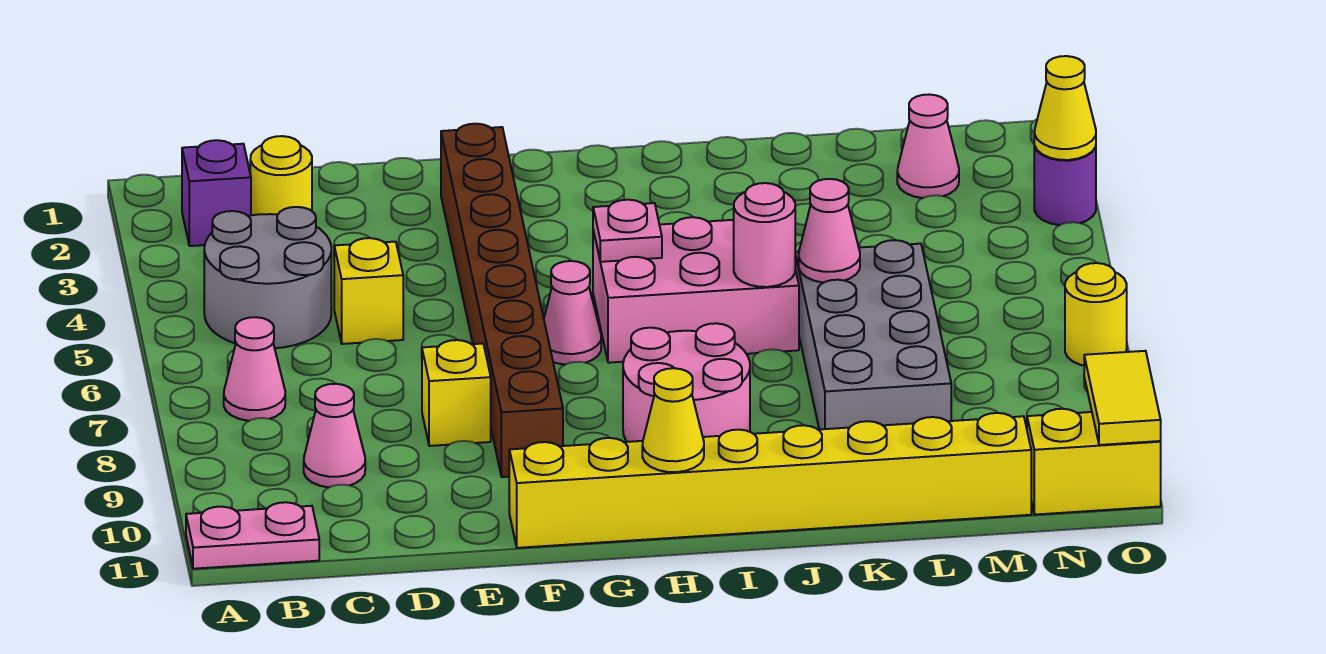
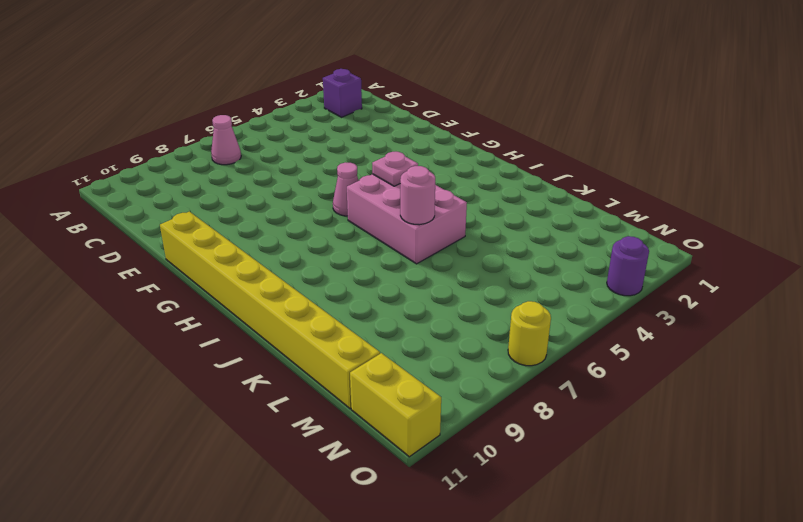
none -> pink 1x2 plate [186,502,319,569]
none -> grey 2x2 round brick [204,207,331,348]
none -> yellow 1x1 round brick [250,136,312,215]

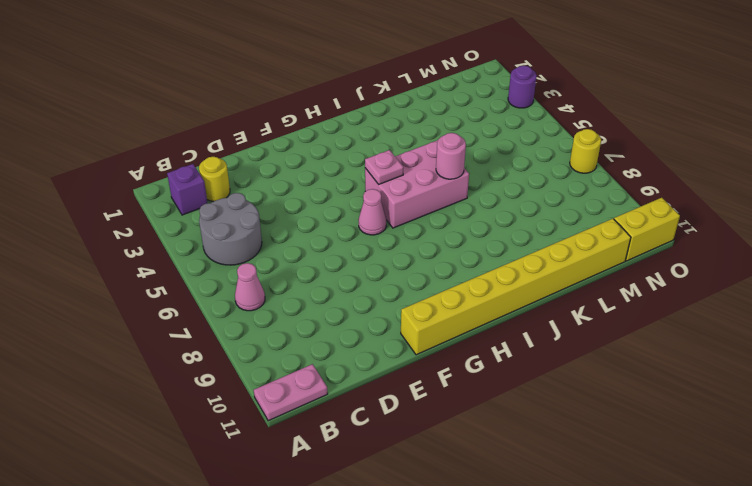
none -> pink 1x1 cone [304,384,365,487]
none -> yellow 1x1 brick [334,238,403,344]
none -> yellow 1x1 brick [422,340,491,446]

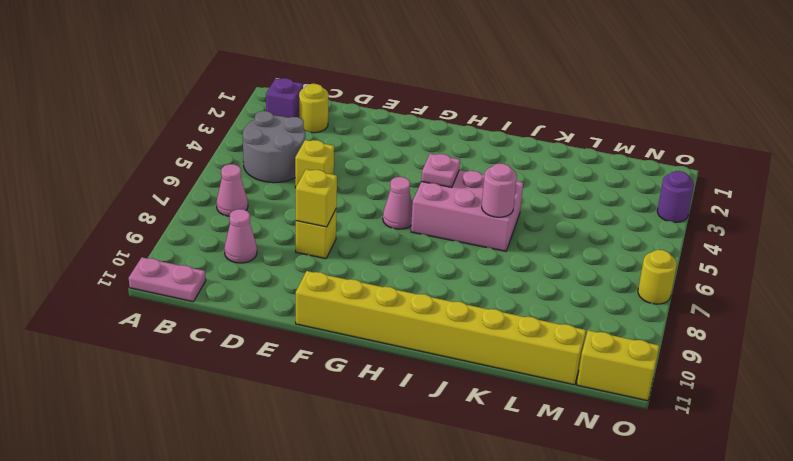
yellow 1x1 brick [296,169,337,227] -> none
none -> brown 1x8 brick [441,124,563,477]
none -> pink 2x2 round brick [623,323,750,442]
none -> grey 2x4 brick [795,240,951,429]

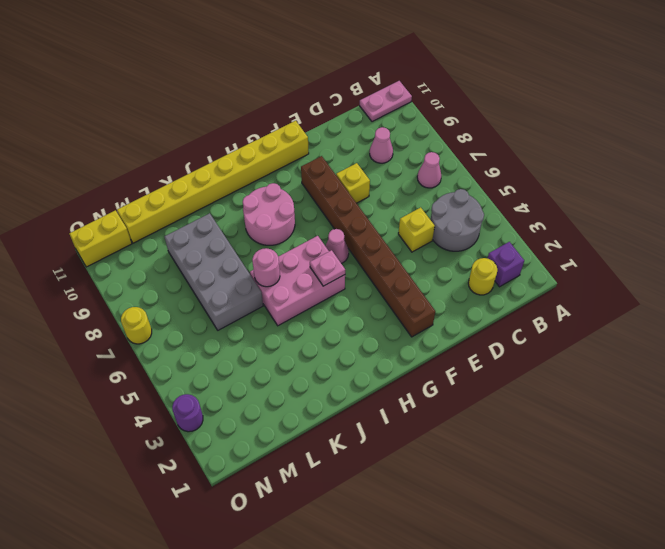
none -> pink 1x1 cone [897,94,959,198]
none -> yellow 1x1 cone [642,368,704,472]
none -> pink 1x1 cone [799,179,860,283]

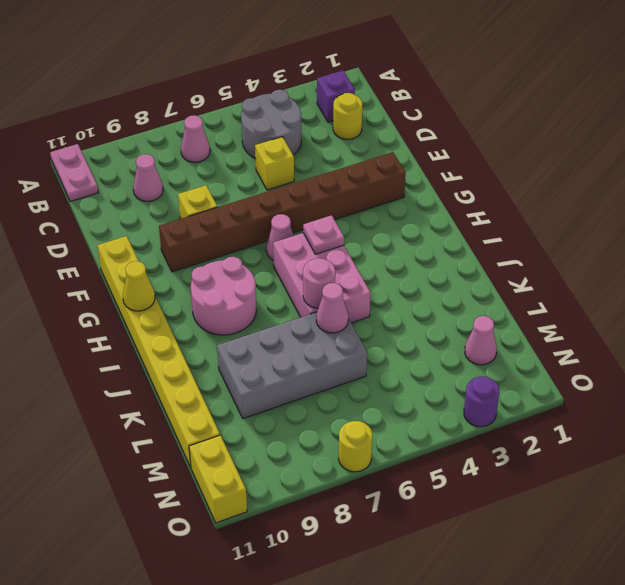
none -> yellow 1x1 cone [1034,56,1096,160]
none -> yellow 1x2 tile [1084,351,1161,445]

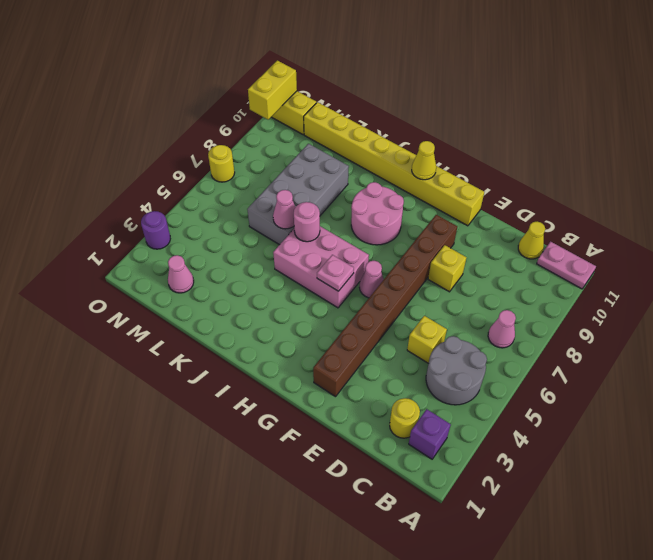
yellow 1x1 cone [518,222,545,259] -> yellow 1x1 cone moved to [1034,56,1096,160]
yellow 1x2 brick [248,60,297,119] -> yellow 1x2 tile [1084,351,1161,445]
none -> pink 1x1 cone [304,384,365,487]

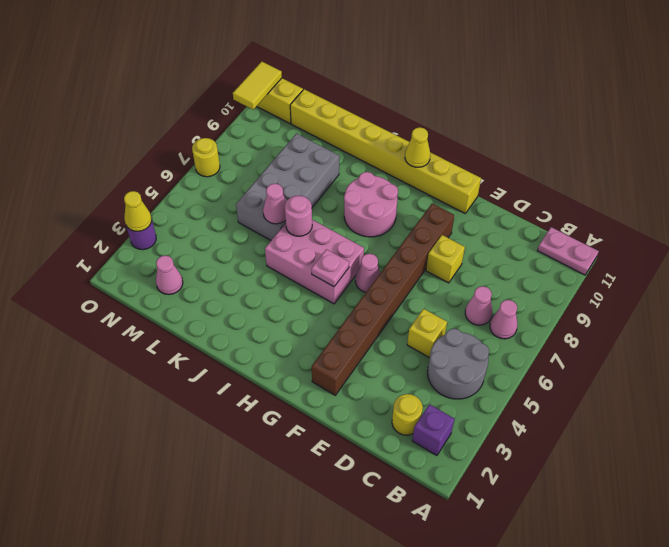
pink 1x1 cone [465,286,492,325] -> pink 1x1 cone moved to [304,384,365,487]

